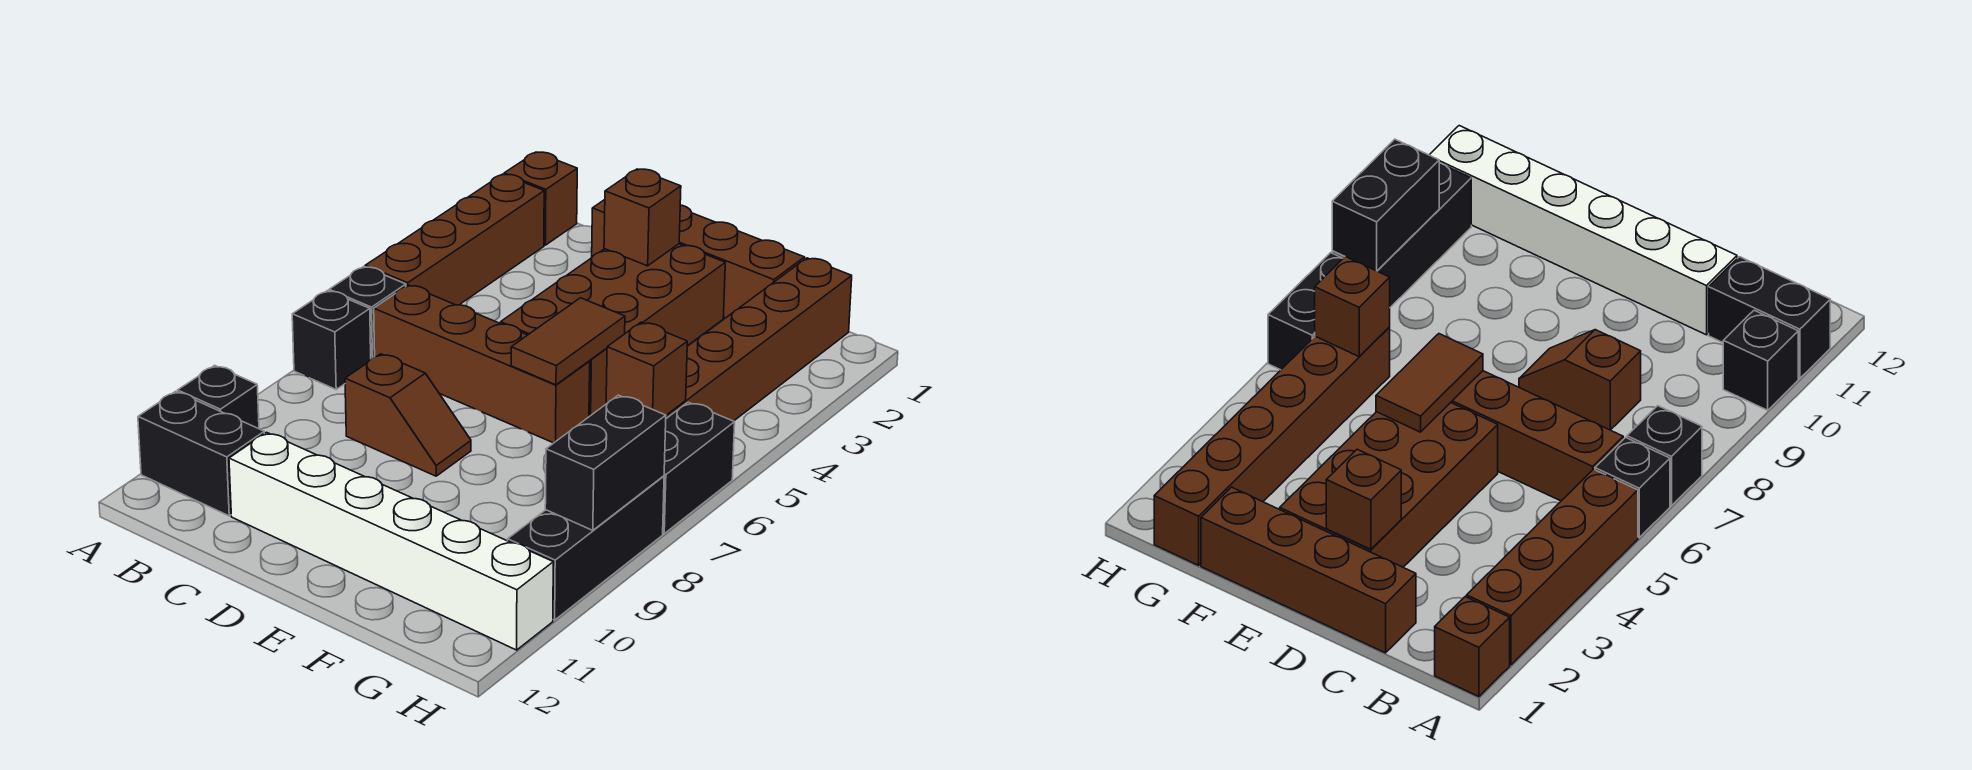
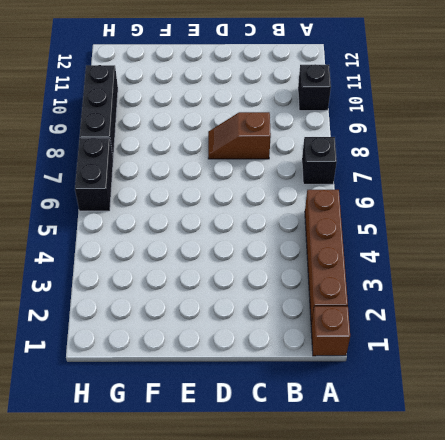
none -> black 1x1 brick [329,266,406,359]
none -> black 1x2 brick [138,391,264,516]
none -> brown 1x4 brick [374,285,590,443]

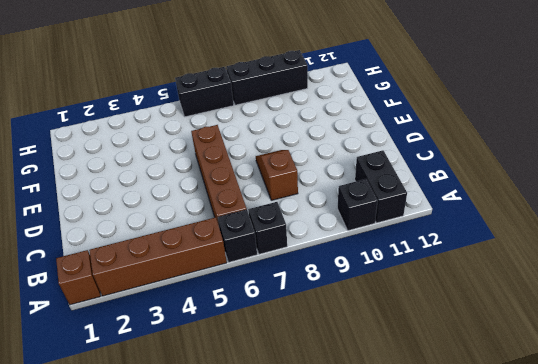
none -> brown 1x4 brick [592,200,804,318]
none -> white 1x6 brick [229,432,553,650]
none -> brown 2x4 brick [501,244,725,417]

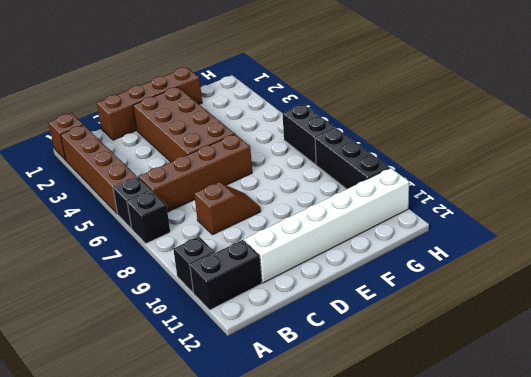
none -> brown 1x6 brick [666,258,852,421]
none -> brown 1x1 brick [604,169,681,266]
none -> brown 1x2 tile [511,298,625,385]

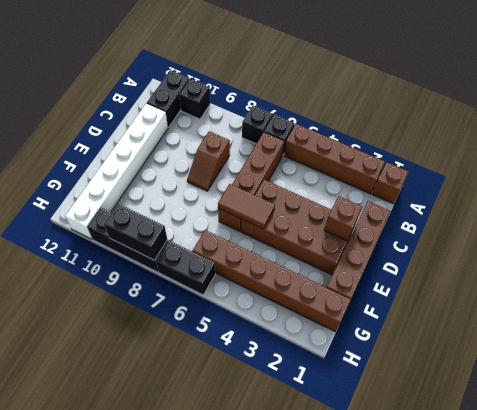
none -> brown 1x1 brick [606,322,687,415]

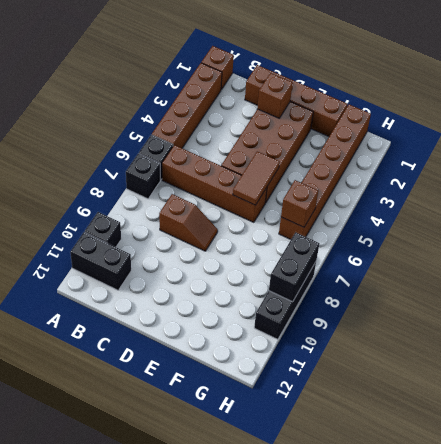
none -> white 1x6 brick [229,432,553,650]
none -> black 1x2 brick [663,402,735,534]

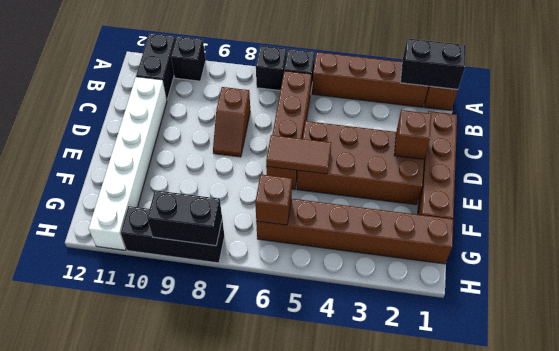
black 1x2 brick [401,38,466,89] -> black 1x2 brick moved to [663,402,735,534]

